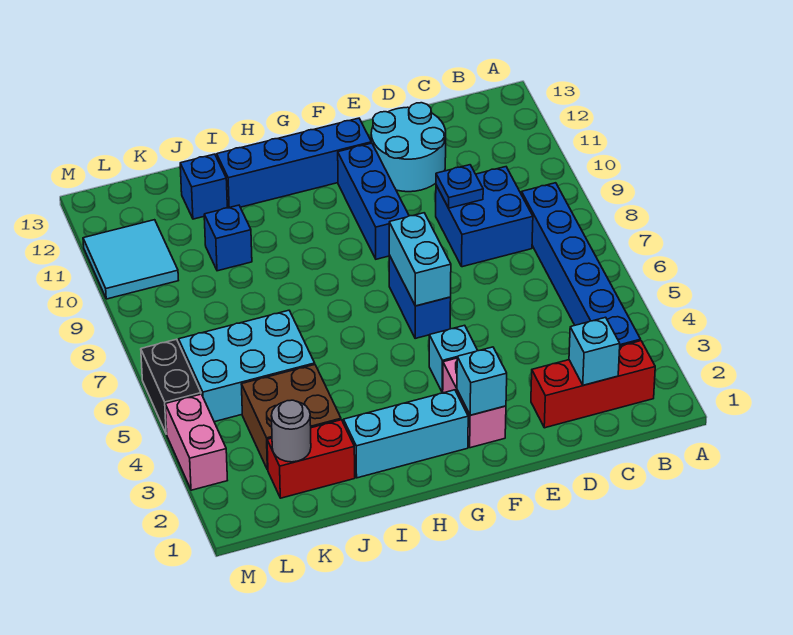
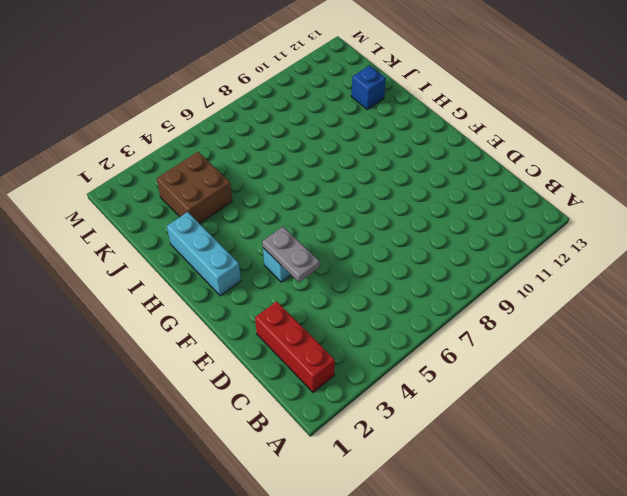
grey 1x2 plate [262,227,320,282] -> none
none -> blue 1x6 brick [522,183,641,346]
none -> blue 2x2 brick [436,167,533,267]
none -> cyan 2x2 round brick [371,103,446,192]

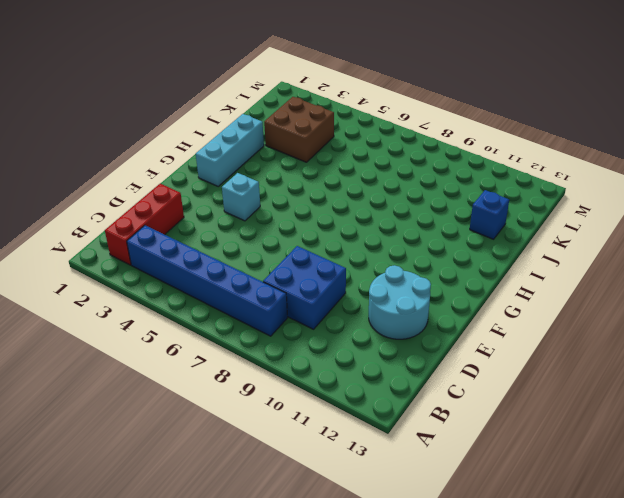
none -> pink 1x2 brick [443,358,506,448]
none -> blue 1x2 brick [389,255,451,338]
none -> blue 1x3 brick [338,143,409,259]

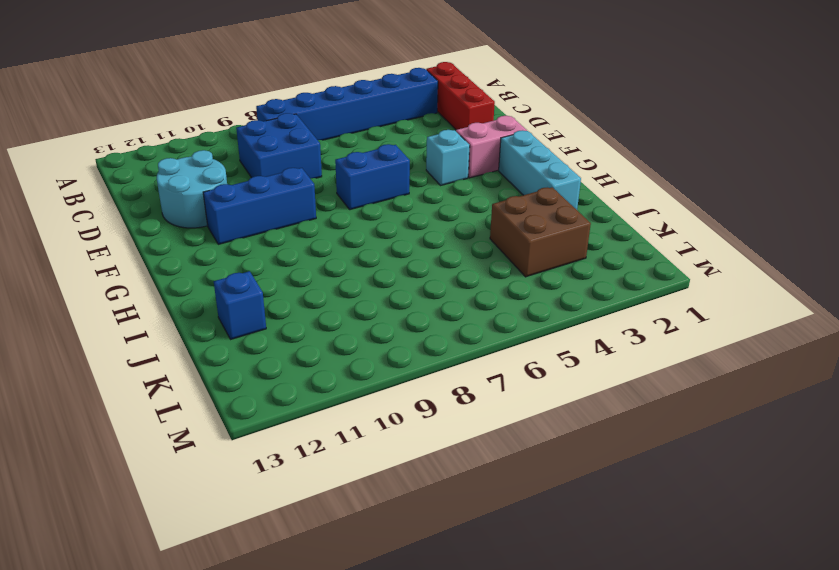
none -> blue 1x4 brick [217,118,371,208]
none -> red 1x2 brick [267,420,355,498]
none -> cyan 2x3 brick [179,310,315,422]

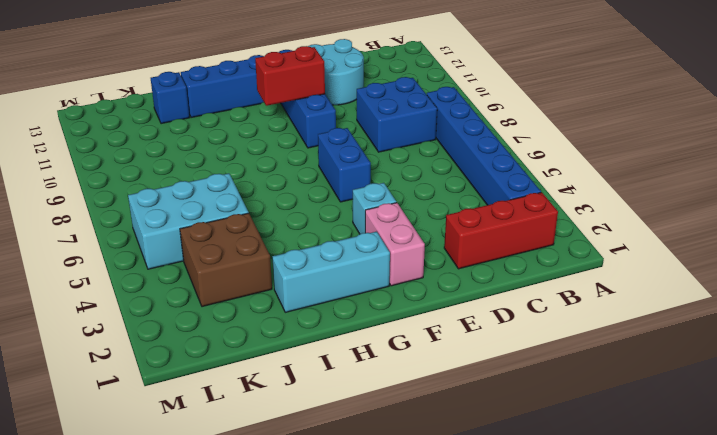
red 1x2 brick [255,46,325,106] -> red 1x2 brick moved to [267,420,355,498]
none -> blue 1x1 brick [204,205,252,271]
none -> cyan 2x2 tile [83,220,178,299]
none -> pink 1x2 brick [165,394,227,490]

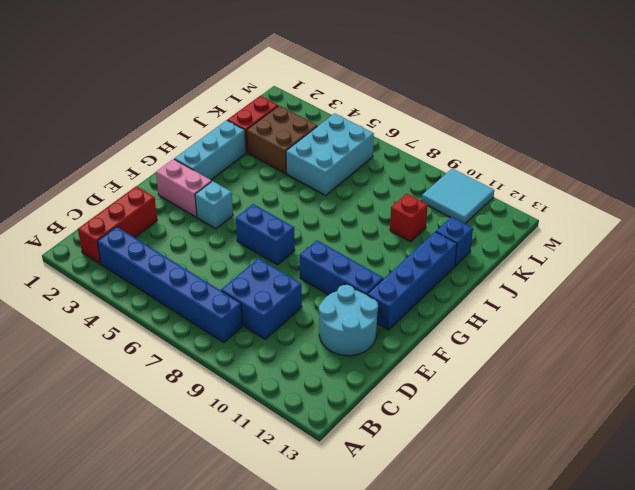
red 1x1 brick [390,194,428,242] -> blue 1x1 brick [204,205,252,271]
none -> pink 1x2 brick [165,394,227,490]
none -> black 1x2 brick [141,339,201,434]
none -> cyan 1x1 brick [569,317,620,385]

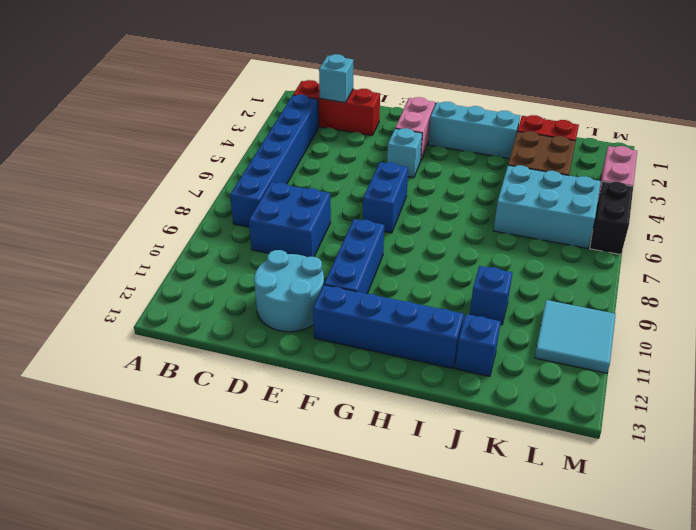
none -> blue 1x1 plate [436,165,483,208]
none -> cyan 1x1 brick [457,347,507,415]
none -> cyan 1x2 brick [389,213,451,306]

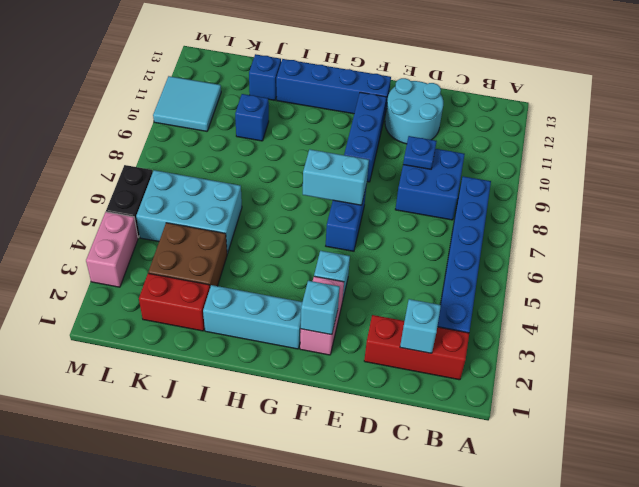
cyan 1x2 brick [303,149,369,205] -> cyan 1x2 brick turned to [389,213,451,306]
none -> grey 1x1 round brick [271,400,311,462]

